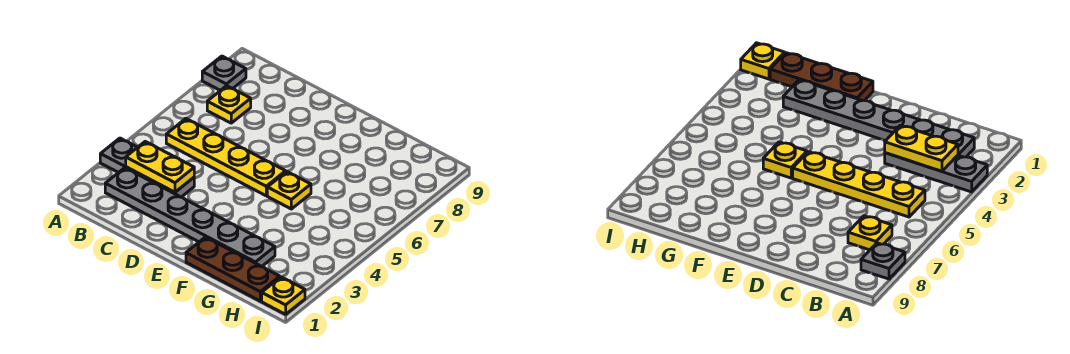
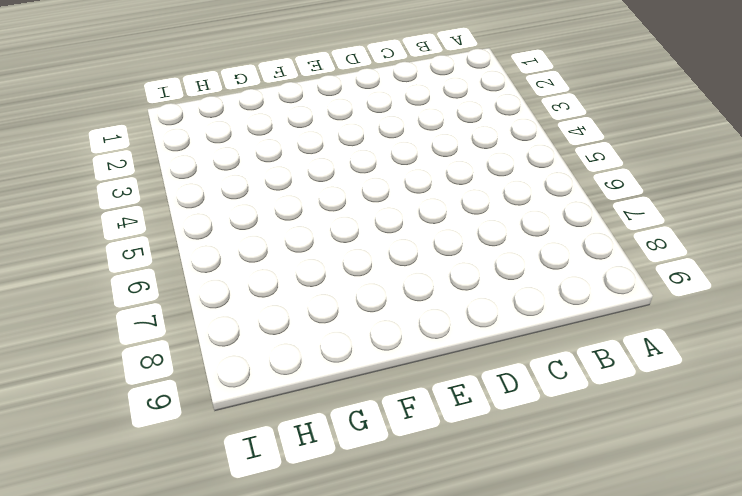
none -> grey 1x3 plate [100,138,194,197]
none -> grey 1x1 plate [202,56,246,91]

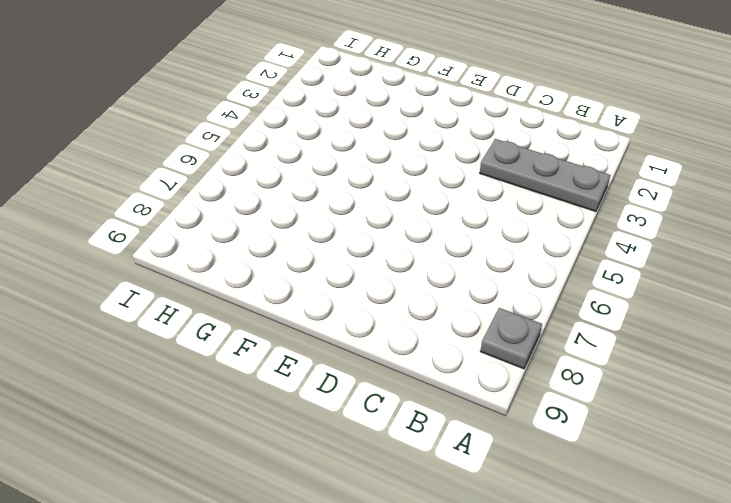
none -> grey 1x6 plate [105,168,275,267]
none -> yellow 1x4 plate [166,119,286,196]

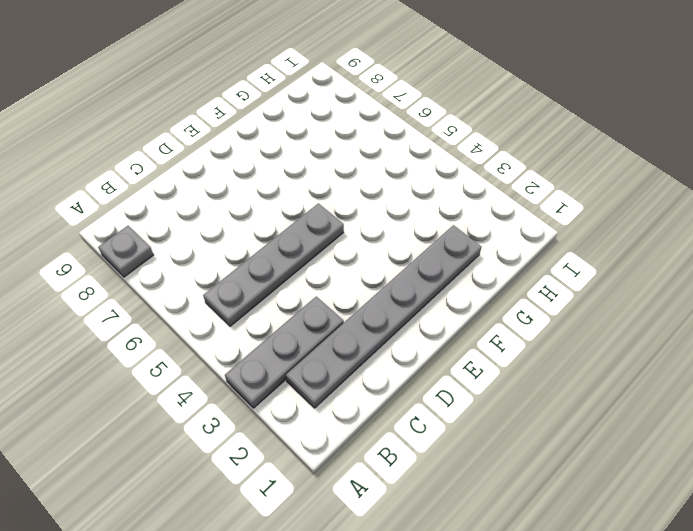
grey 1x4 plate [203,203,344,326] -> yellow 1x4 plate [166,119,286,196]
none -> yellow 1x1 plate [207,86,251,123]
none -> brown 1x3 plate [186,237,280,301]

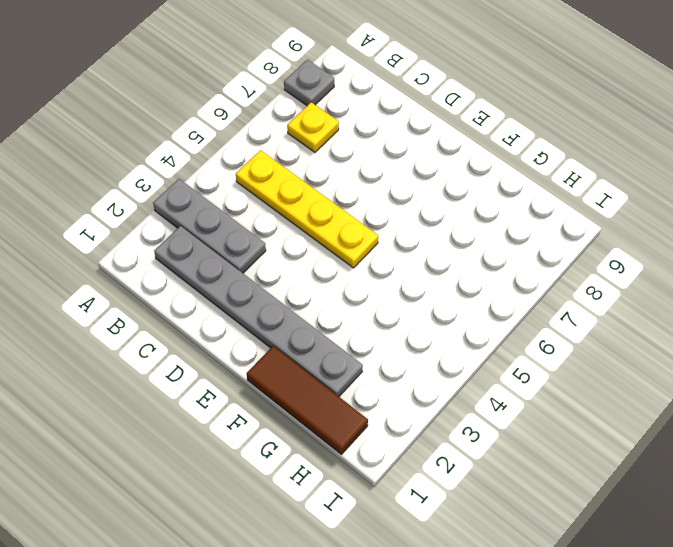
brown 1x3 tile [247,346,368,454] -> brown 1x3 plate [186,237,280,301]
none -> yellow 1x1 plate [267,172,311,209]
none -> yellow 1x1 plate [262,277,305,314]

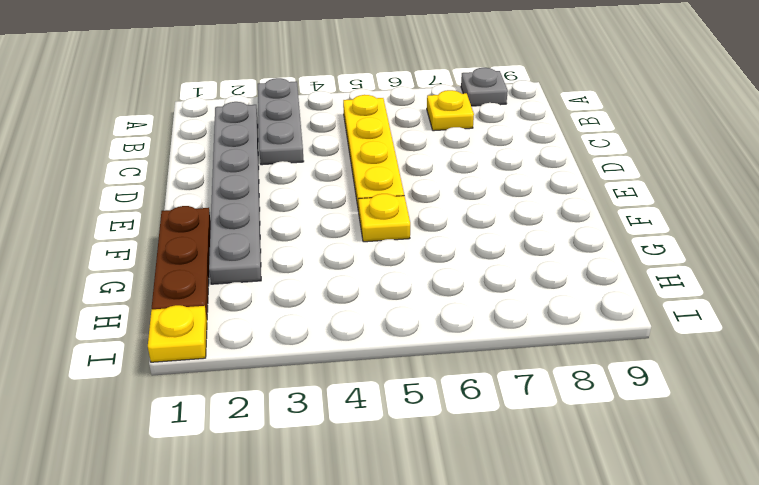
none -> yellow 1x2 plate [126,142,194,192]

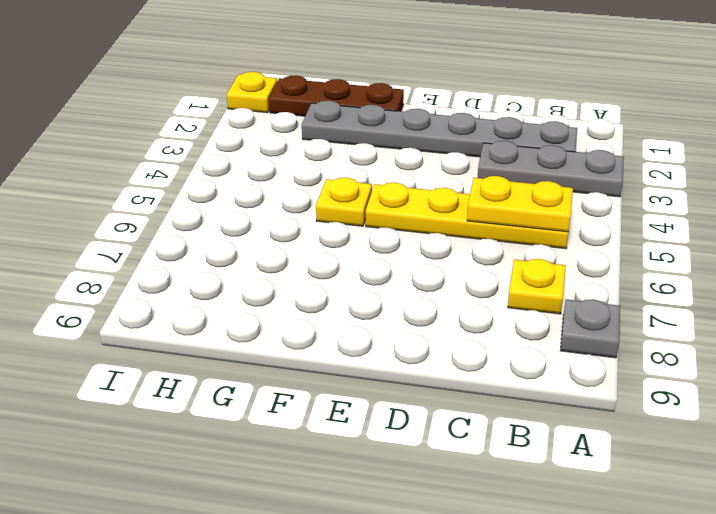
yellow 1x2 plate [467,176,573,232] -> yellow 1x2 plate moved to [126,142,194,192]

